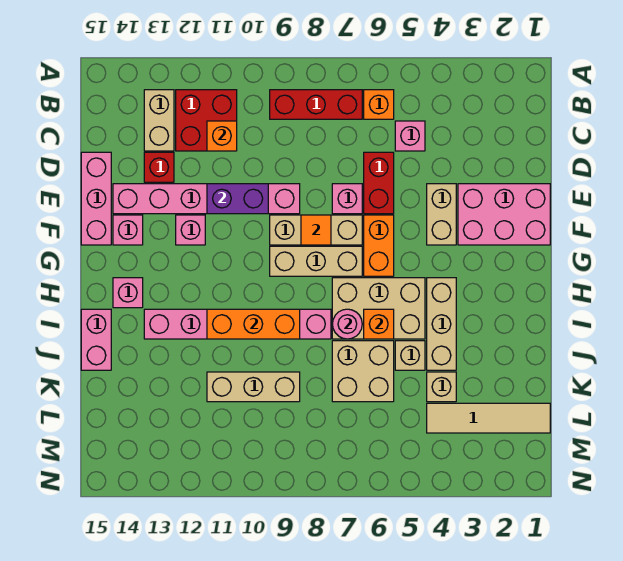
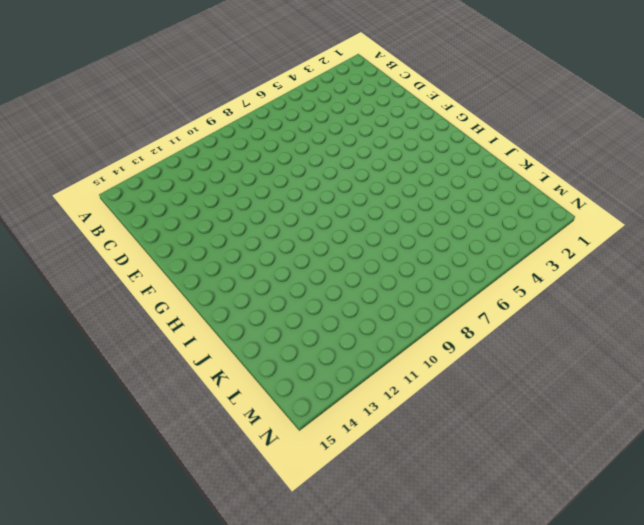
none -> orange 1x1 brick [364,90,394,119]
none -> red 1x3 brick [270,90,362,119]
none -> red 2x2 brick [176,90,237,151]
none -> tan 1x2 brick [144,90,174,151]

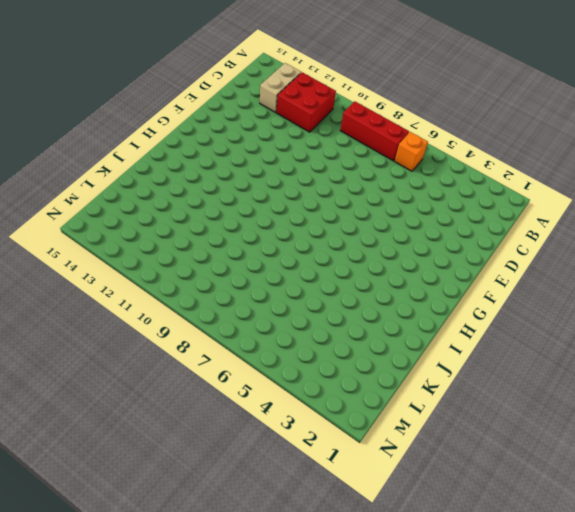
none -> pink 1x1 brick [395,121,425,151]
none -> red 1x2 brick [364,152,394,214]
none -> red 1x1 brick [144,152,174,182]
none -> pink 1x3 brick [81,152,111,245]

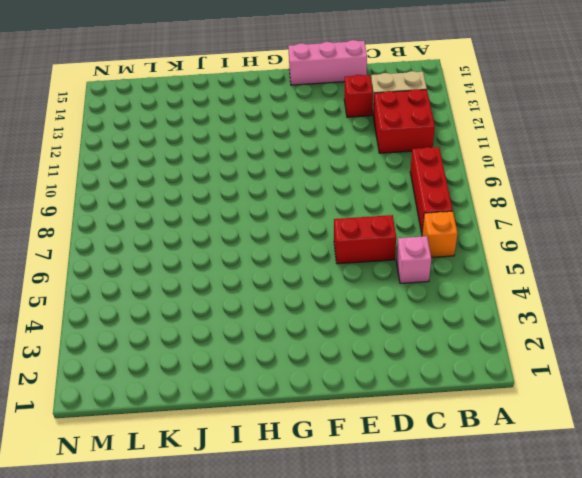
none -> pink 2x3 brick [458,184,550,245]
none -> tan 1x2 brick [427,184,456,245]
none -> pink 1x1 brick [332,184,362,214]
none -> pink 1x6 brick [113,184,300,214]

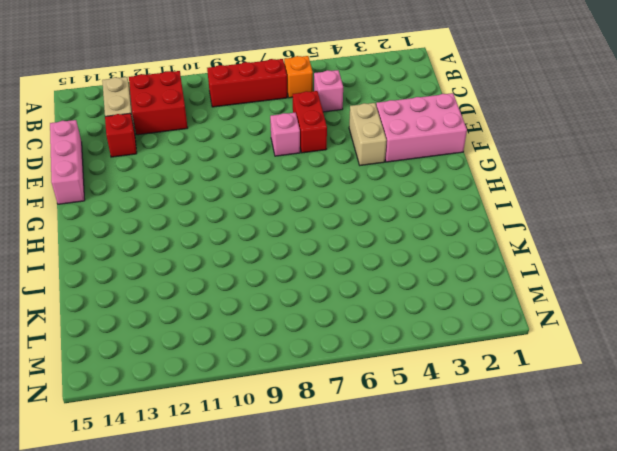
none -> pink 1x6 brick [113,184,300,214]
none -> orange 1x2 brick [364,215,394,276]
none -> tan 1x3 brick [270,215,362,245]
none -> pink 1x1 brick [176,215,205,245]

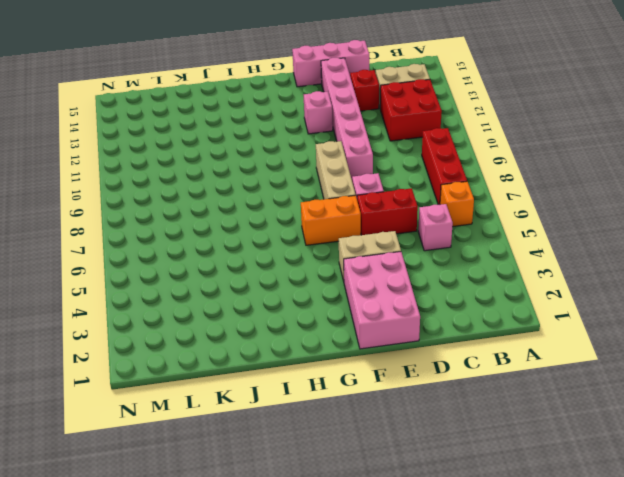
none -> pink 1x1 brick [113,215,143,245]
none -> tan 1x3 brick [270,246,362,276]
none -> tan 1x3 brick [427,278,456,370]
none -> tan 2x3 brick [332,278,425,339]

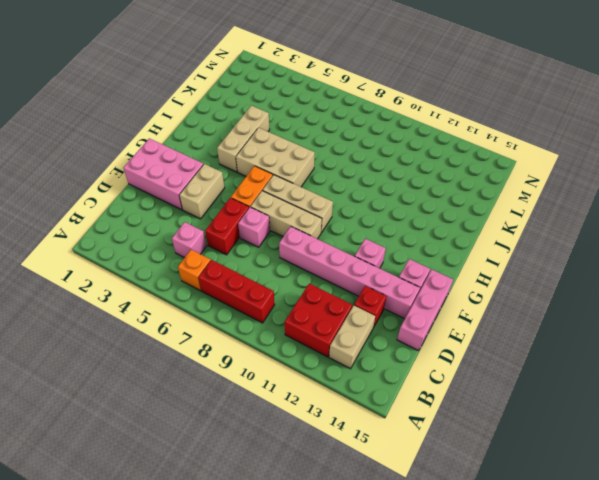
none -> pink 1x1 brick [113,278,143,308]
none -> pink 1x6 brick [144,309,331,339]
none -> pink 1x2 brick [81,309,111,370]
none -> tan 1x1 brick [395,341,425,370]

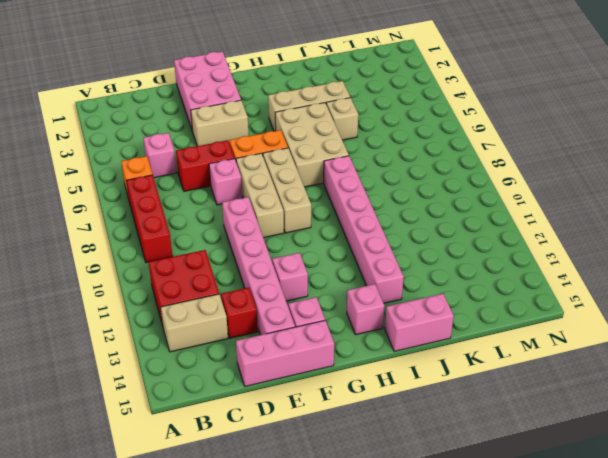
none -> tan 2x2 brick [332,341,394,402]
none -> tan 1x1 brick [427,372,456,402]
none -> tan 1x3 brick [207,372,300,402]
none -> tan 1x4 tile [427,403,550,433]

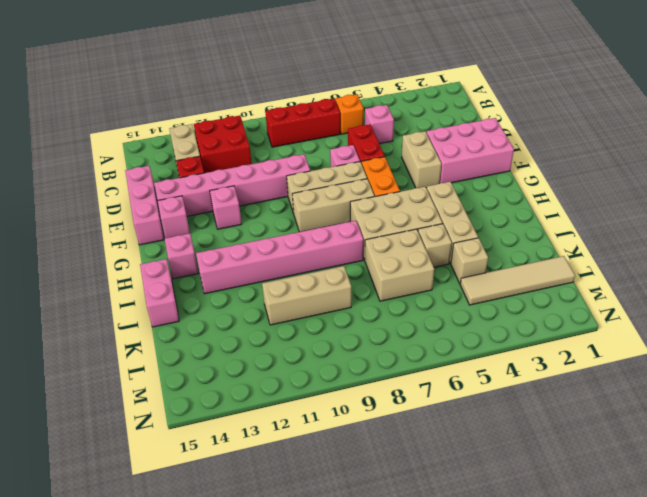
none -> orange 1x1 brick [207,121,237,151]
none -> purple 1x2 brick [207,184,268,214]
none -> orange 1x1 tile [301,215,331,245]
none -> orange 1x1 brick [364,309,394,339]

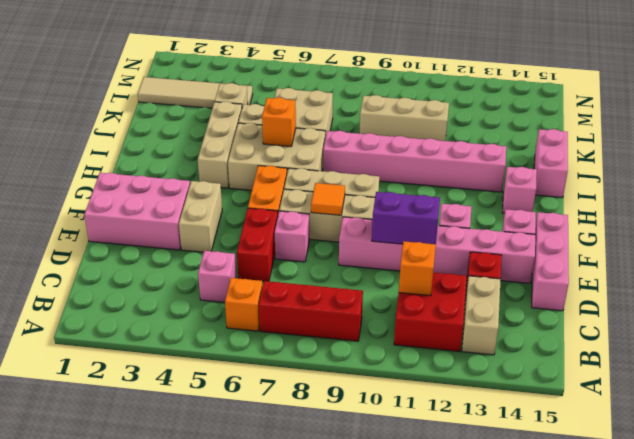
none -> pink 1x1 round brick [332,309,362,339]
none -> orange 1x3 brick [207,309,300,339]

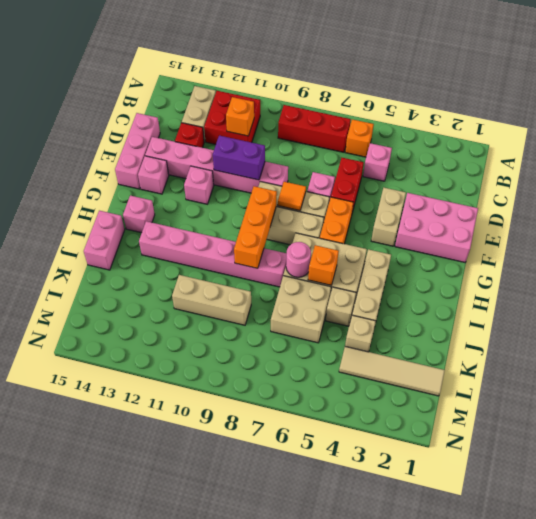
orange 1x3 brick [234,186,277,268] -> orange 1x3 brick turned to [207,309,300,339]

